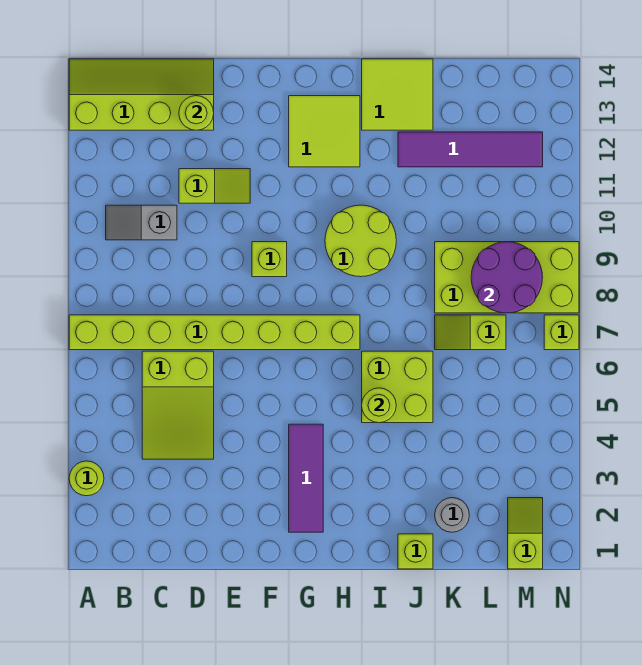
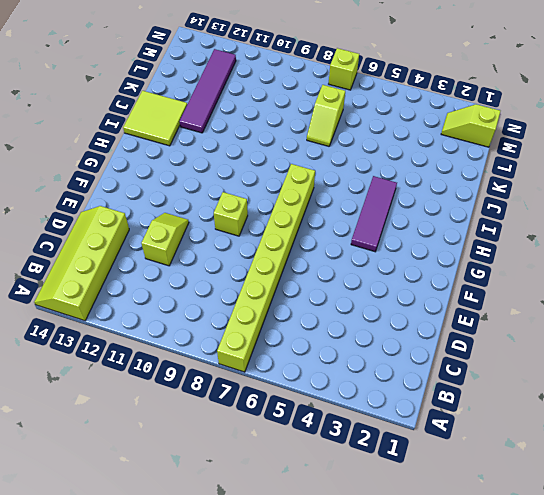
purple 1x3 tile [351,176,397,252] -> purple 1x3 tile turned to [289,424,323,532]
none -> lime 1x1 round brick [69,461,104,496]
none -> grey 1x2 slope [106,205,177,240]
none -> lime 2x3 slope [142,351,214,459]

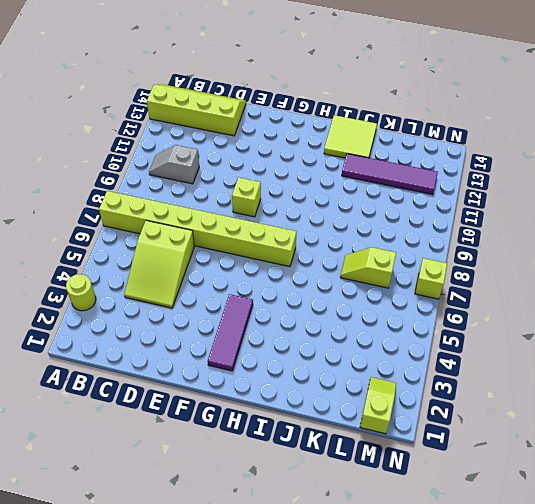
none -> lime 1x2 slope [179,169,250,203]
none -> lime 2x2 tile [289,96,360,167]
none -> lime 2x2 round brick [325,205,396,277]

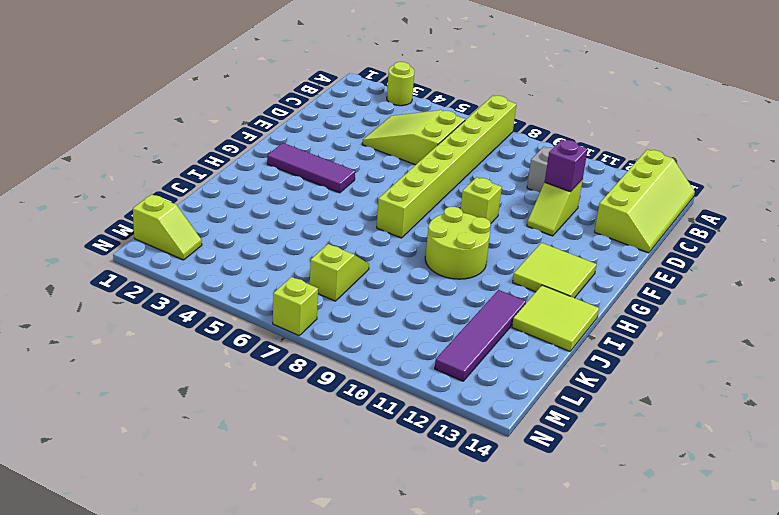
purple 1x1 brick [545,139,588,192] -> none
none -> lime 2x2 brick [362,351,433,423]
none -> lime 1x1 brick [398,534,433,569]
none -> grey 1x1 round brick [435,498,469,532]

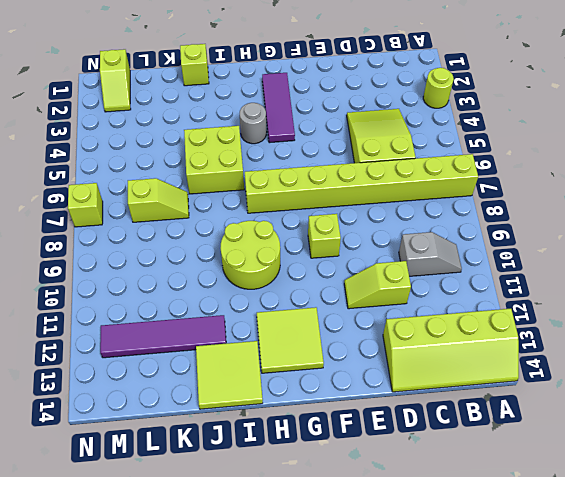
grey 1x1 round brick [240,103,267,144] -> grey 1x1 round brick moved to [435,498,469,532]
none -> lime 2x4 brick [435,242,579,313]
none -> lime 1x1 round brick [179,96,214,130]
none -> lime 1x1 round brick [362,388,396,423]

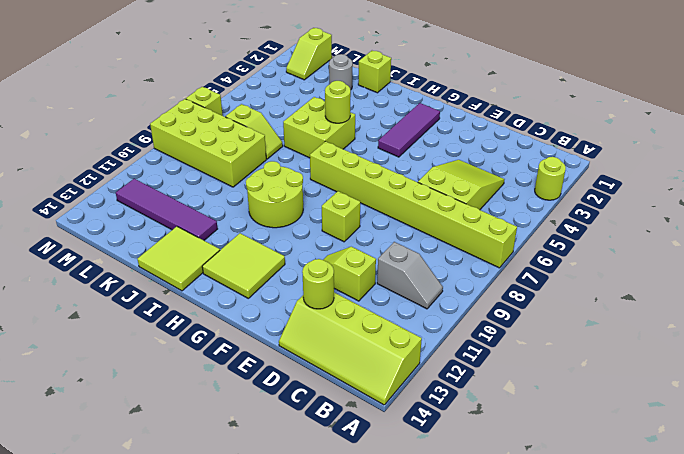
none -> purple 2x2 round brick [471,242,543,313]

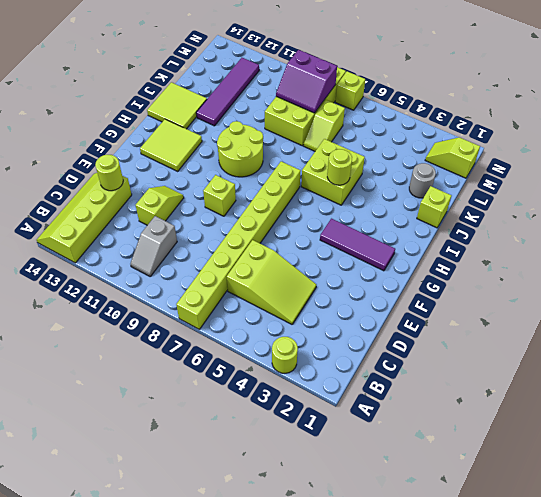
purple 2x2 slope [276,50,337,113] -> purple 2x2 round brick [471,242,543,313]

